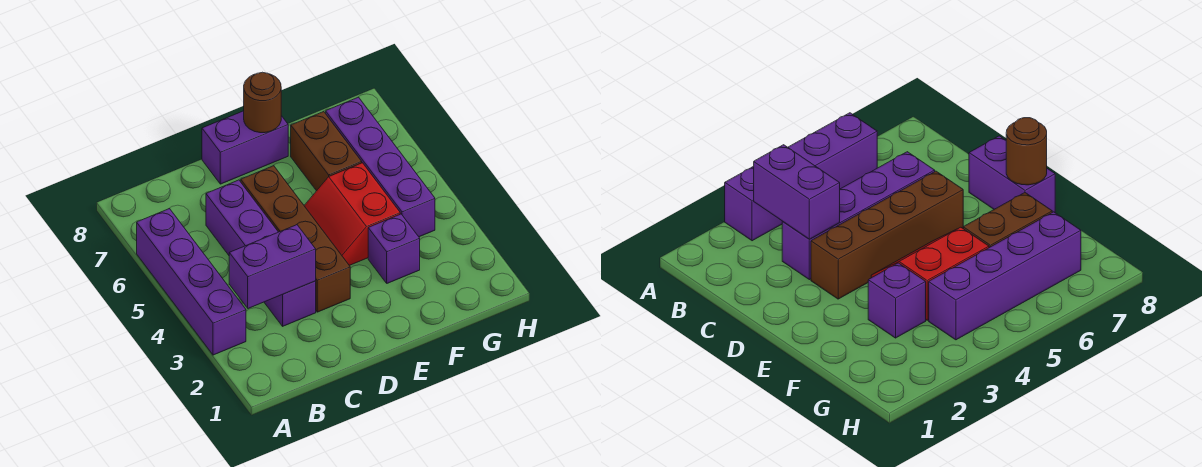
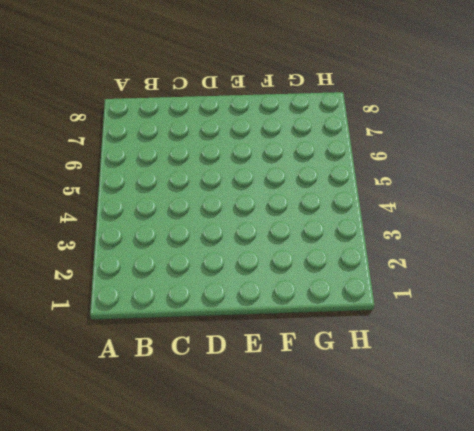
none -> purple 1x4 brick [137,209,246,355]
none -> purple 1x4 brick [206,180,316,326]

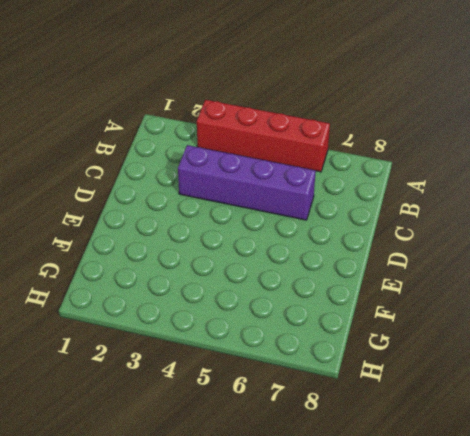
red 1x4 brick [197,100,330,172] -> purple 1x4 brick [137,209,246,355]
none -> brown 1x4 brick [241,166,350,312]
none -> purple 1x2 brick [202,111,288,184]

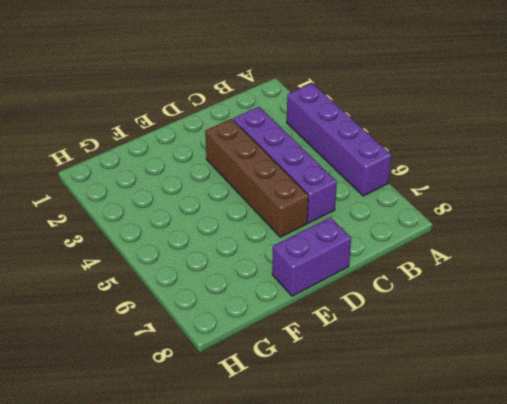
none -> red 2x2 slope [304,163,400,265]
none -> purple 1x1 brick [368,214,420,283]

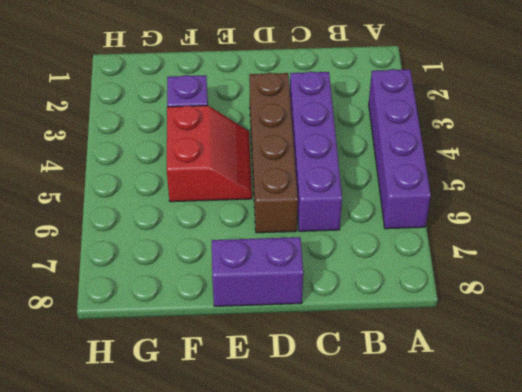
none -> brown 1x2 brick [291,111,362,191]
none -> purple 1x4 brick [326,97,435,237]

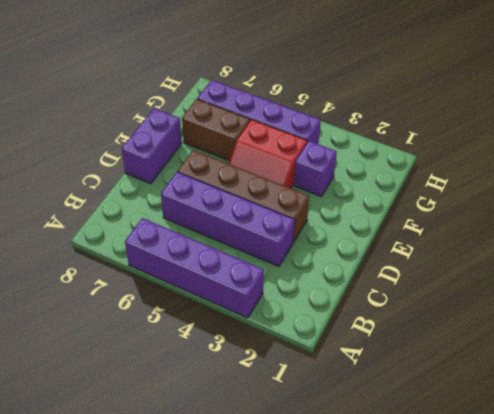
none -> purple 1x2 brick [229,225,316,308]
none -> brown 1x1 round brick [244,72,281,133]

